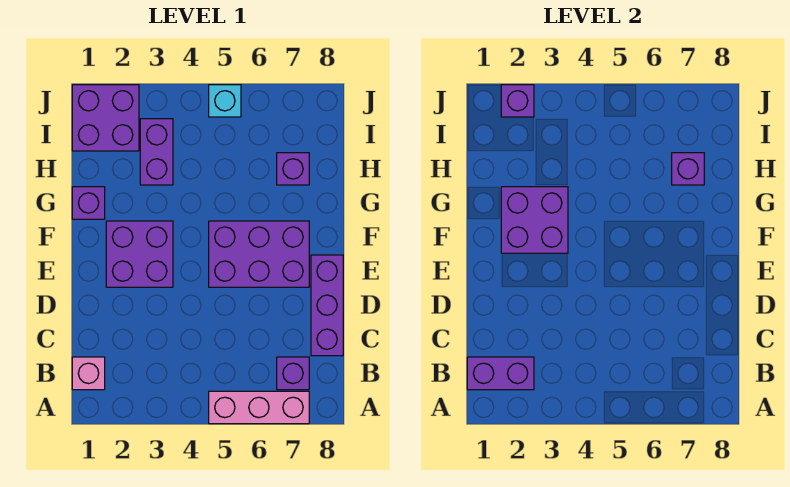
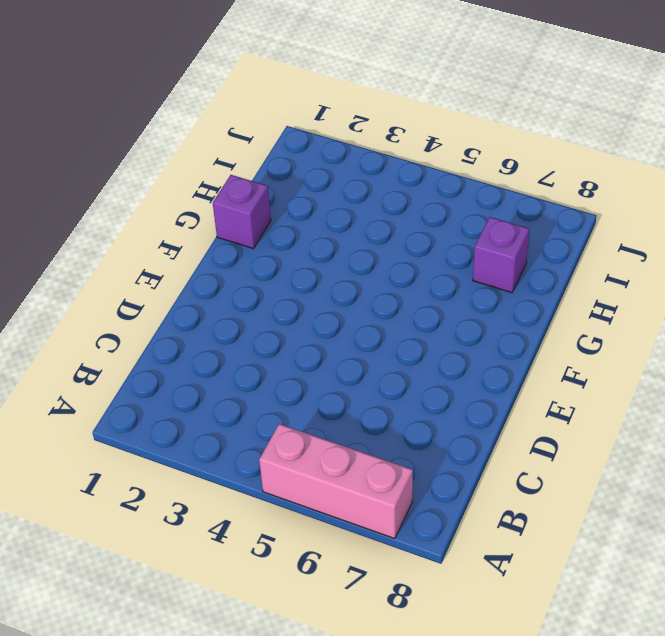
none -> pink 1x1 brick [72,357,105,390]
none -> purple 1x1 brick [277,357,309,390]
none -> purple 1x3 brick [311,255,343,356]

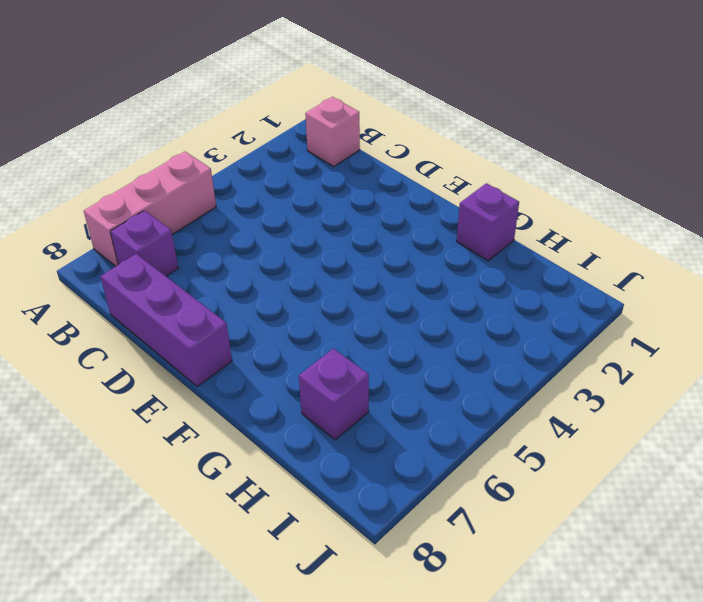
none -> purple 2x2 brick [106,221,173,287]
none -> purple 2x3 brick [209,221,309,287]
none -> purple 1x2 brick [140,119,173,185]

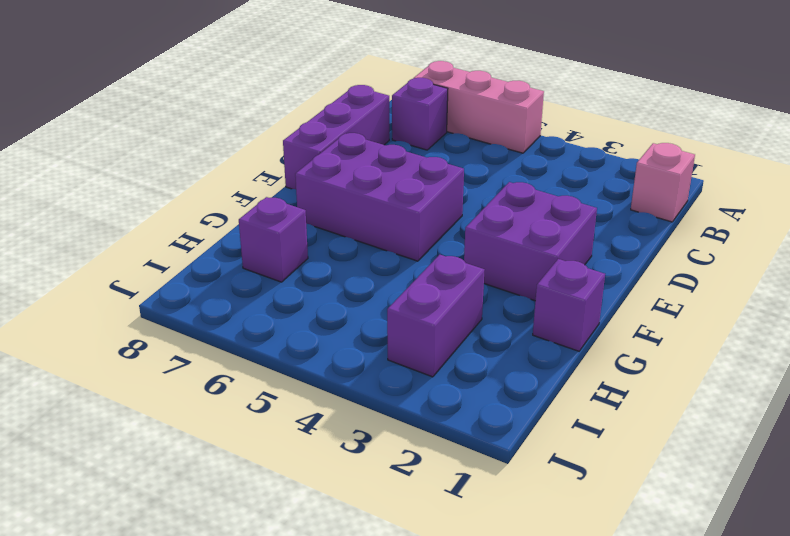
none -> purple 2x2 brick [72,85,139,151]
none -> cyan 1x1 brick [209,85,241,117]
none -> purple 1x2 brick [467,357,534,390]

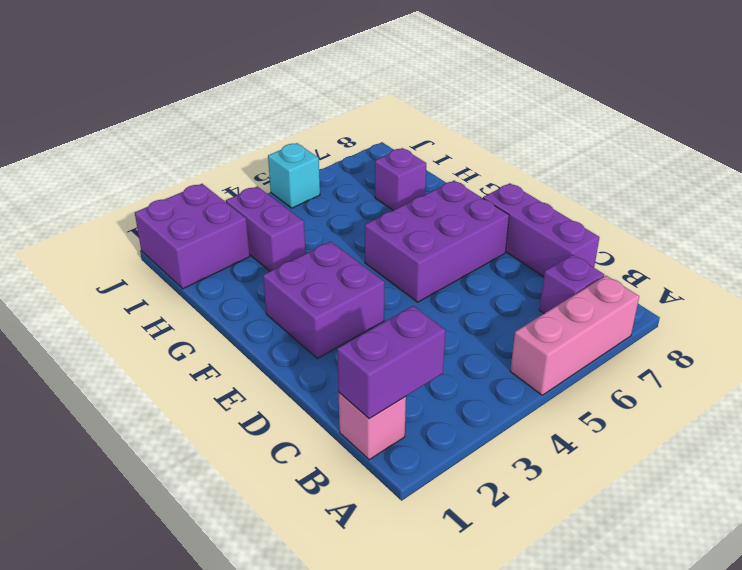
none -> purple 1x1 brick [72,187,105,219]
none -> purple 2x2 brick [501,187,568,253]
none -> purple 1x1 brick [672,153,704,185]

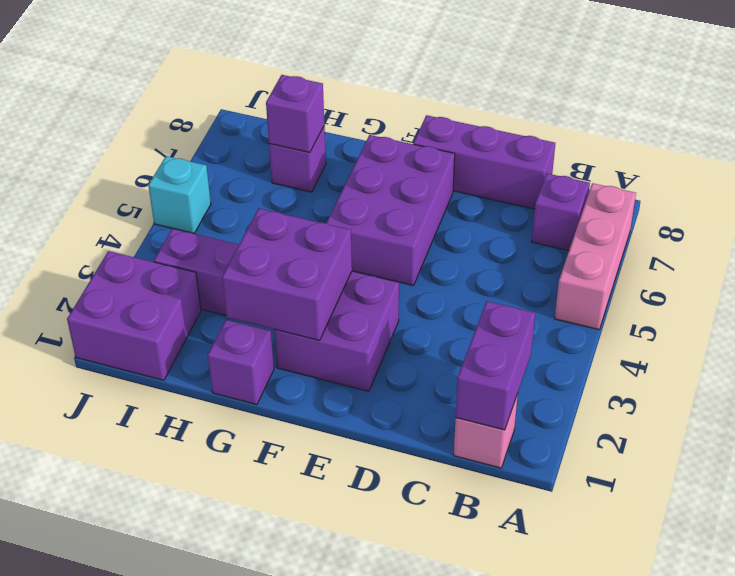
none -> purple 1x1 brick [501,85,534,117]

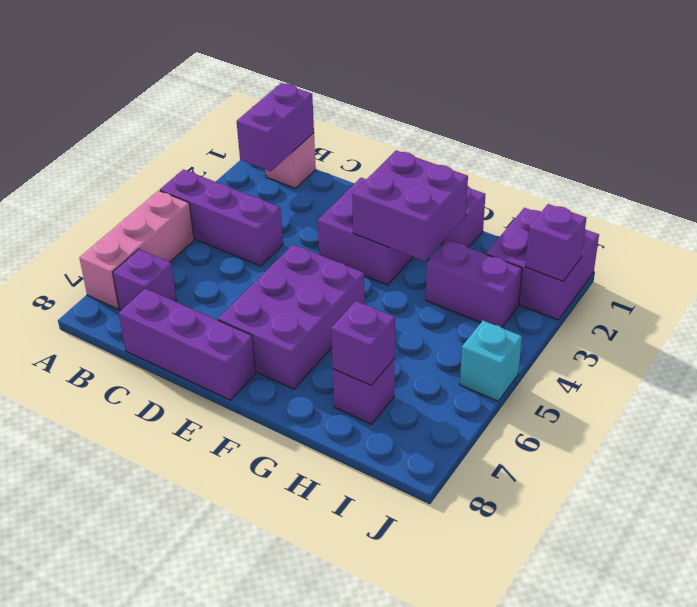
purple 1x3 brick [160,169,283,266] -> none

